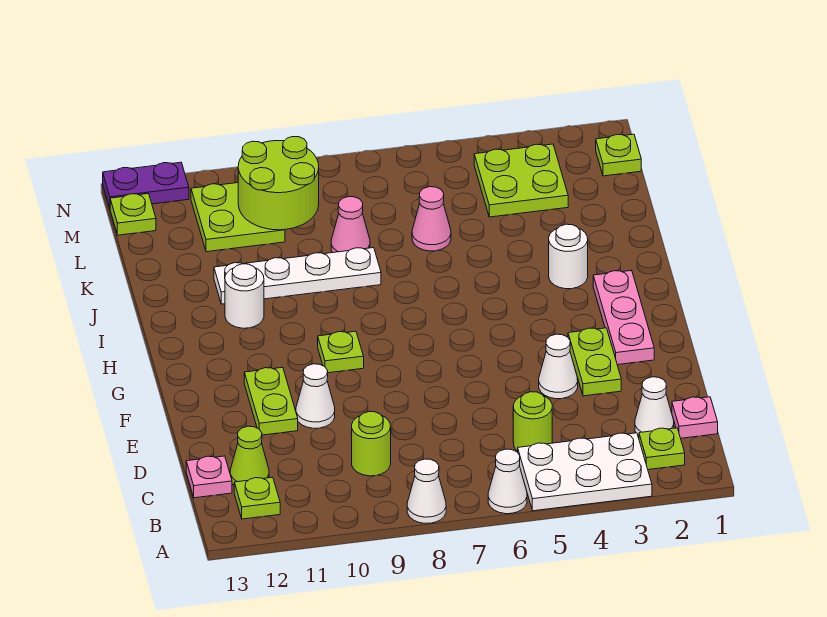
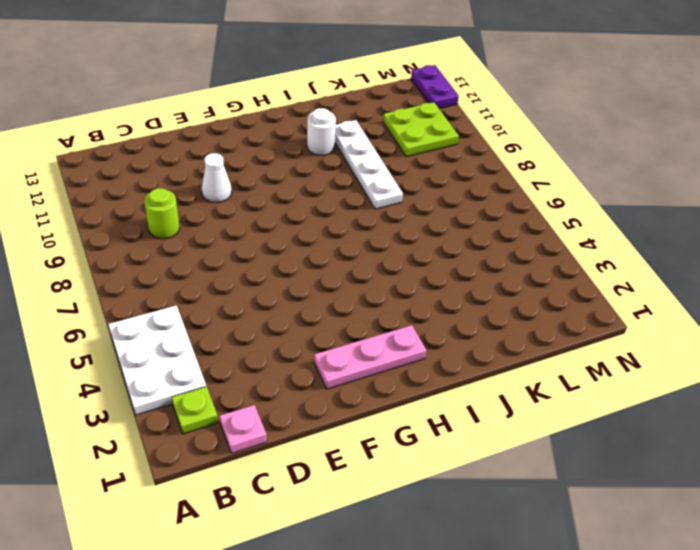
none -> white 1x1 cone [488,449,527,514]
none -> white 1x1 cone [407,459,446,523]
none -> lime 1x1 plate [234,477,280,519]

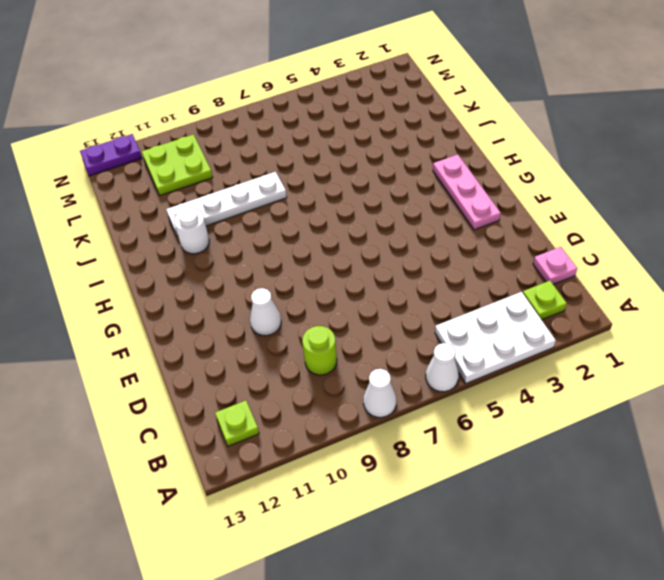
none -> white 1x1 cone [635,377,674,436]
none -> lime 1x1 round brick [513,392,552,451]
none -> lime 1x1 cone [230,426,269,485]

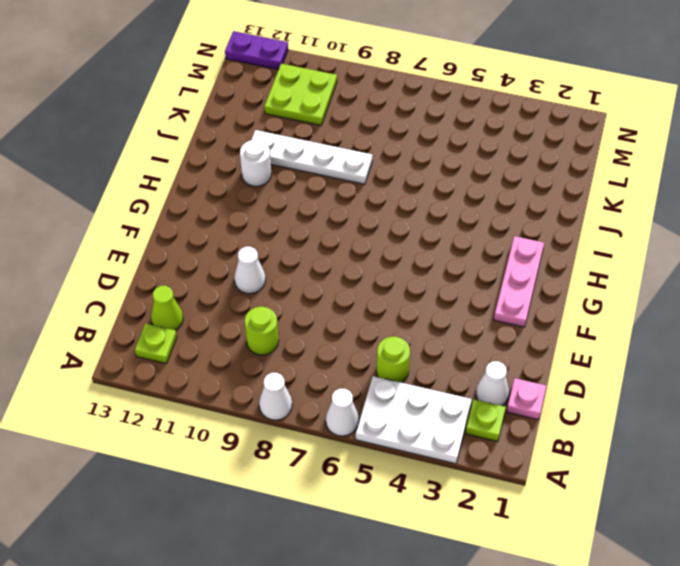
none -> pink 1x1 plate [186,456,232,498]
none -> lime 1x2 plate [568,328,621,396]
none -> white 1x1 cone [539,334,578,399]

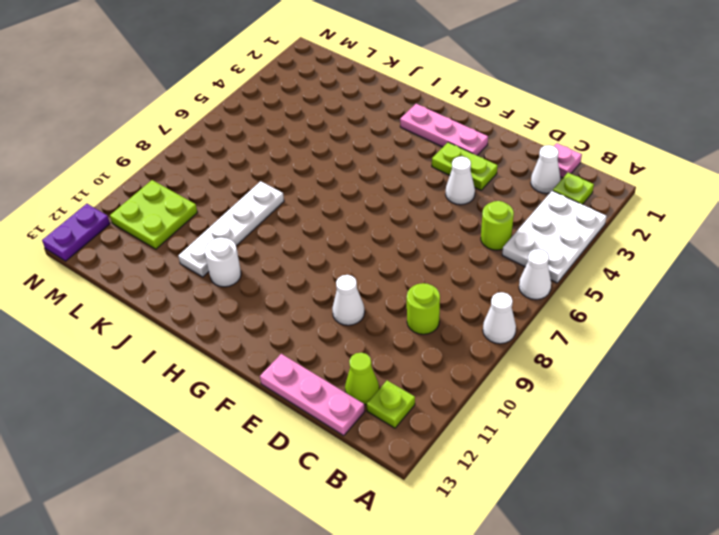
pink 1x3 plate [260,354,365,435] -> pink 1x1 plate [186,456,232,498]
none -> lime 1x2 plate [244,367,298,435]
none -> lime 1x1 plate [318,331,364,373]
none -> white 1x1 round brick [548,224,588,289]

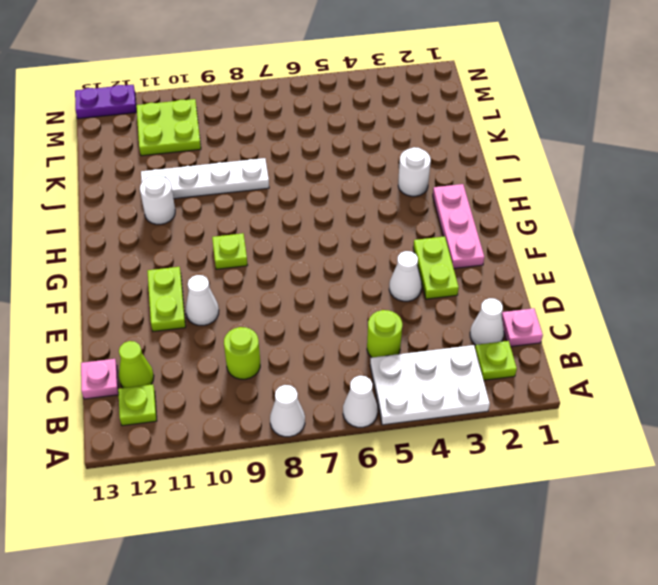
none -> pink 1x1 cone [412,187,451,251]
none -> pink 1x1 cone [331,197,370,253]
none -> lime 2x2 plate [474,144,568,217]

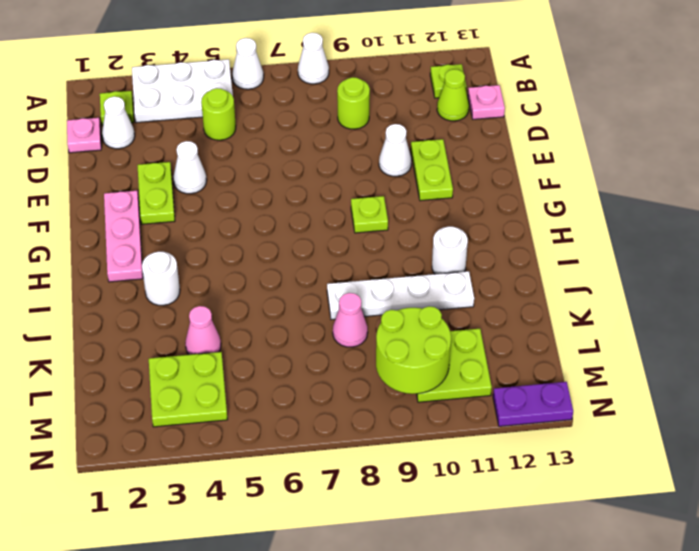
pink 1x1 cone [185,306,221,355] -> pink 1x1 cone moved to [412,187,451,251]
none -> lime 1x1 plate [596,134,641,176]
none -> lime 1x1 plate [110,194,156,235]

